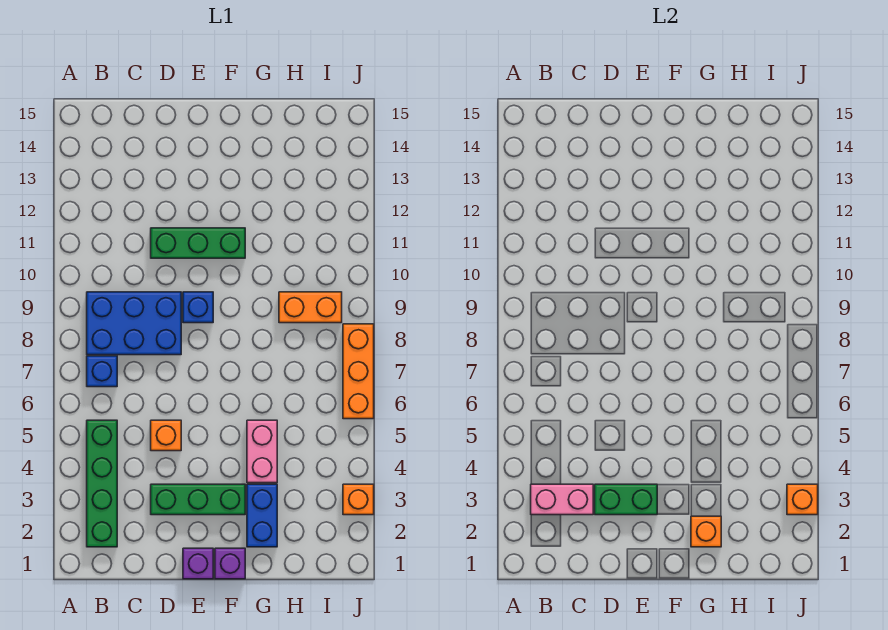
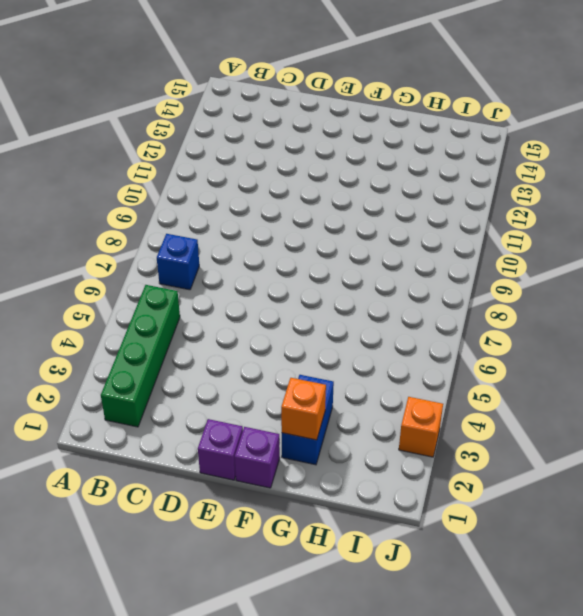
none -> blue 2x3 brick [87,292,181,355]
none -> green 1x3 brick [151,484,245,515]
none -> orange 1x1 brick [151,420,181,451]

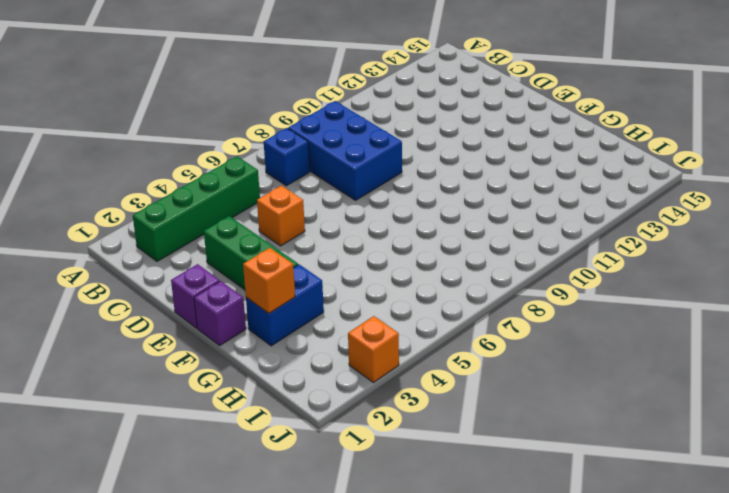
none -> green 1x3 brick [151,228,245,258]
none -> blue 1x1 brick [183,292,213,323]
none -> pink 1x2 brick [247,420,277,483]

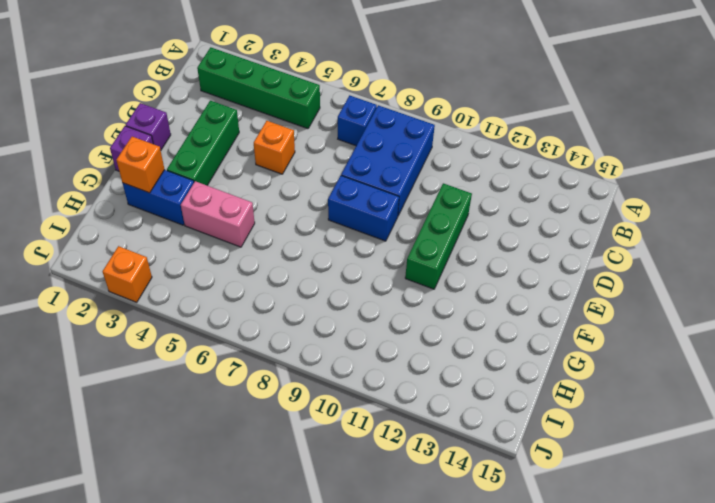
blue 1x2 brick [328,176,399,241] -> blue 1x1 brick [183,292,213,323]
none -> orange 1x2 brick [279,292,342,323]
none -> orange 1x3 brick [343,324,374,419]
none -> pink 1x2 brick [531,484,593,515]

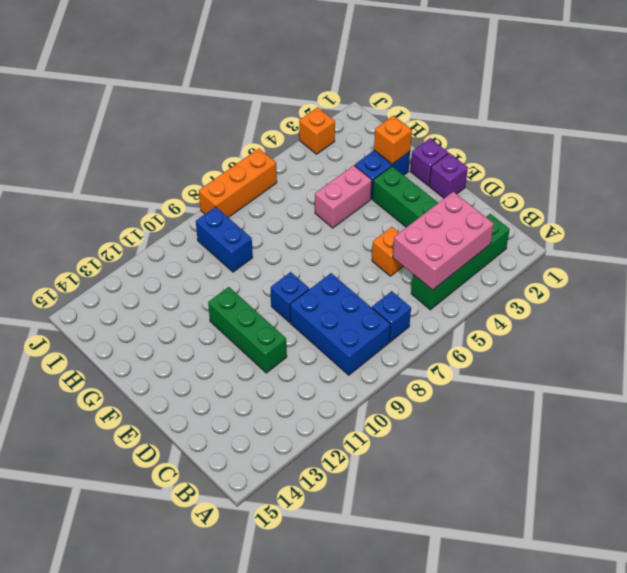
pink 2x3 brick [393,192,494,290] -> pink 1x2 brick [531,484,593,515]
blue 1x2 brick [196,207,253,272] -> orange 1x2 brick [279,292,342,323]
none -> green 1x2 brick [595,484,657,515]
none -> orange 1x1 brick [787,484,818,515]

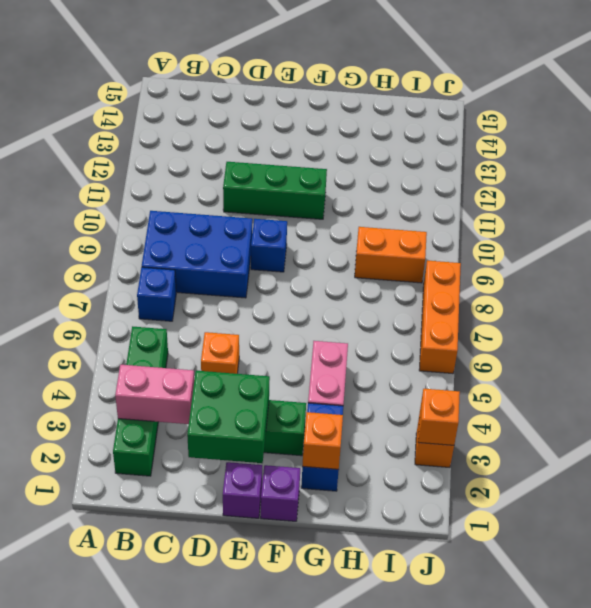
green 2x2 brick [187,371,270,463] -> green 1x2 brick [595,484,657,515]

